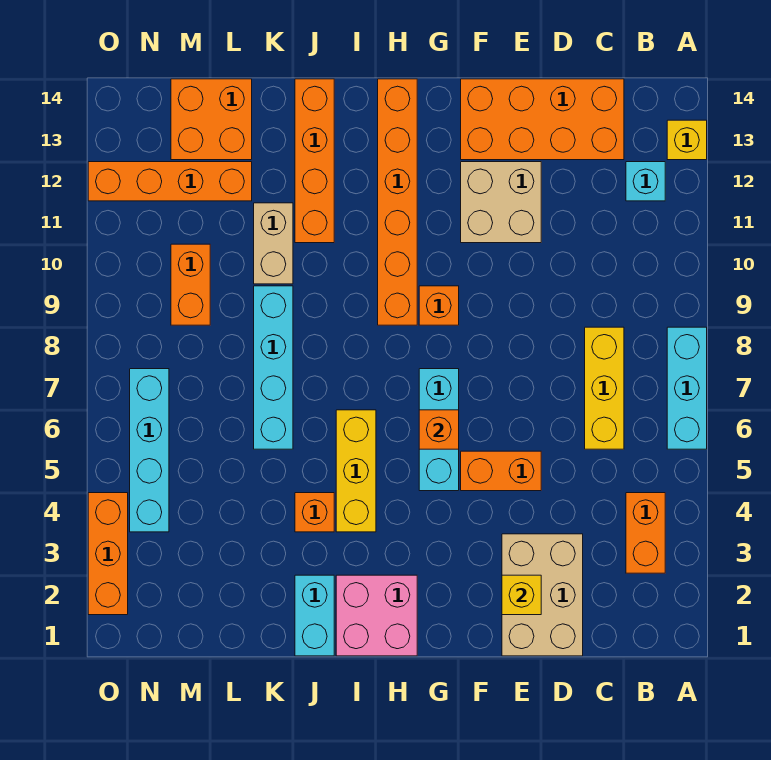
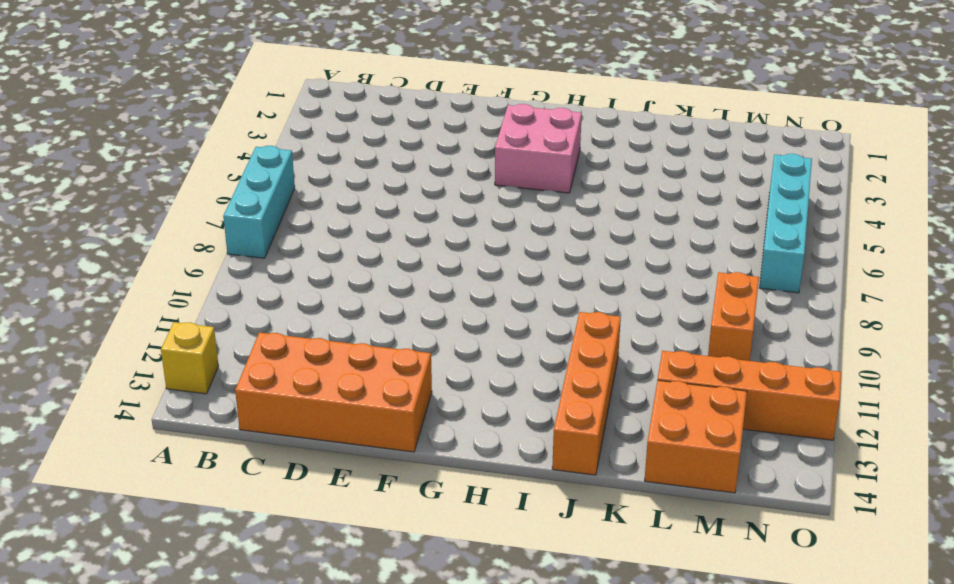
pink 2x2 brick [495,104,582,193] -> pink 2x2 brick moved to [336,575,417,656]
none -> orange 1x2 brick [626,493,665,573]
none -> cyan 1x1 brick [626,162,665,201]
none -> yellow 1x3 brick [585,327,624,449]

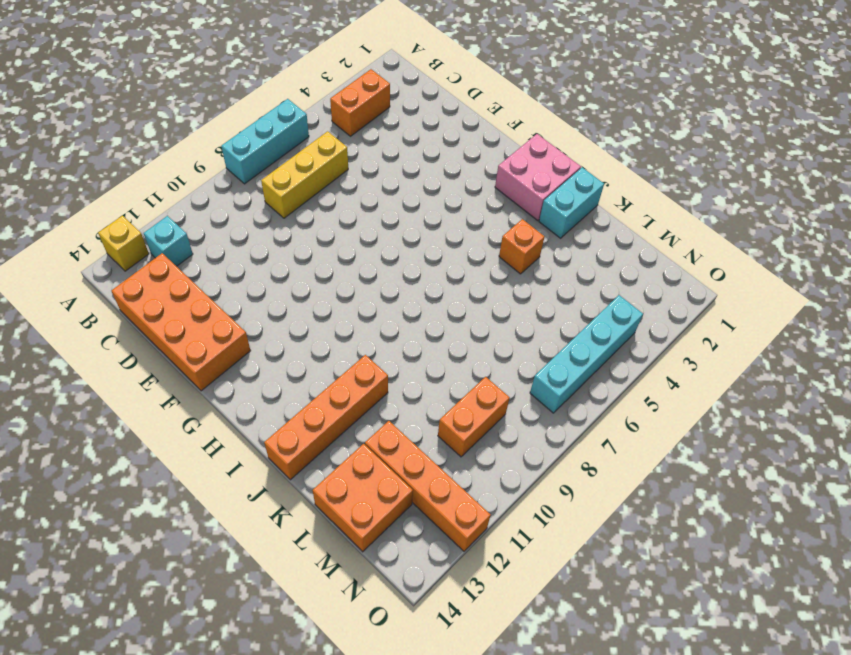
none -> tan 2x3 brick [502,534,583,656]
none -> orange 1x2 brick [461,451,541,491]
none -> tan 2x2 brick [461,162,541,243]

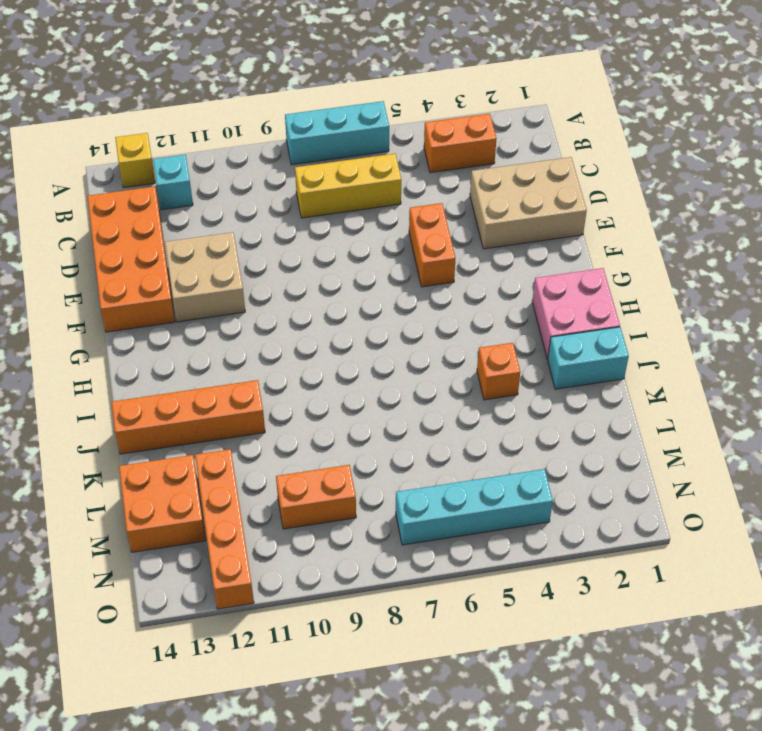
none -> cyan 1x3 brick [419,369,459,491]
none -> orange 1x1 brick [419,286,459,325]
none -> orange 1x6 brick [378,79,417,325]

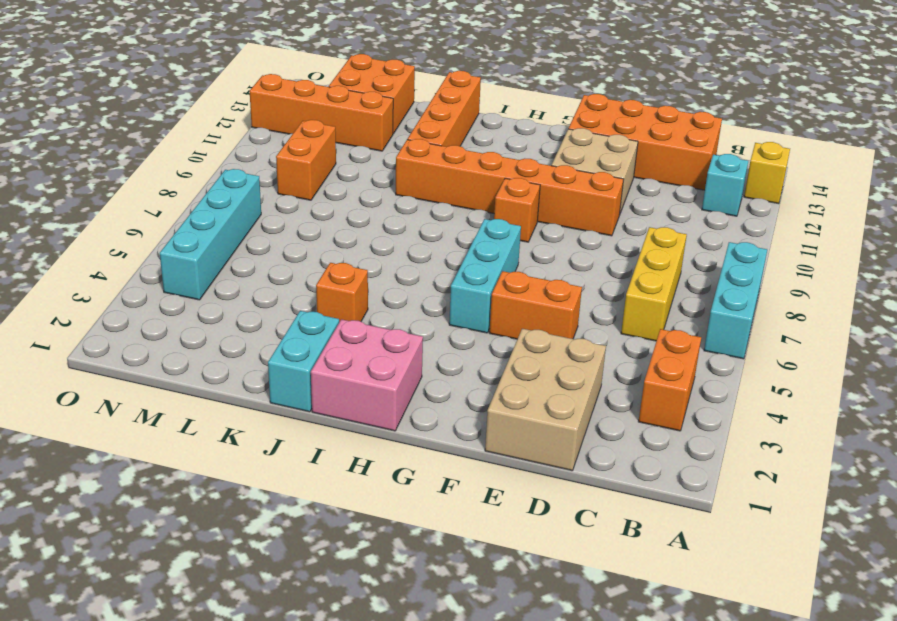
orange 1x6 brick [396,139,624,236] -> orange 1x6 brick turned to [378,79,417,325]
none -> yellow 1x3 brick [336,410,376,532]
none -> cyan 1x4 brick [254,286,293,449]
none -> tan 1x2 brick [254,203,293,284]

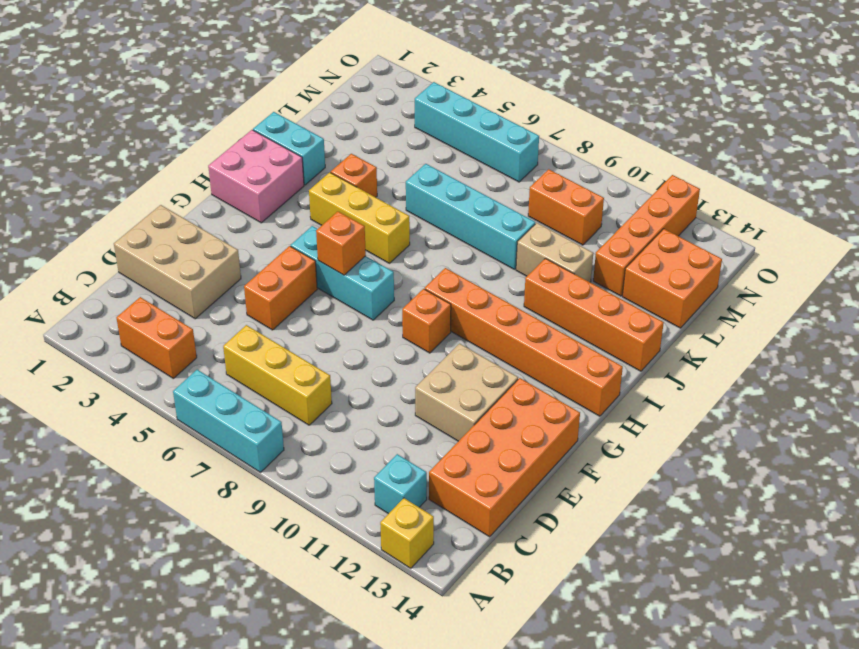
none -> orange 1x3 brick [88,493,128,615]
none -> yellow 1x1 brick [502,575,541,615]

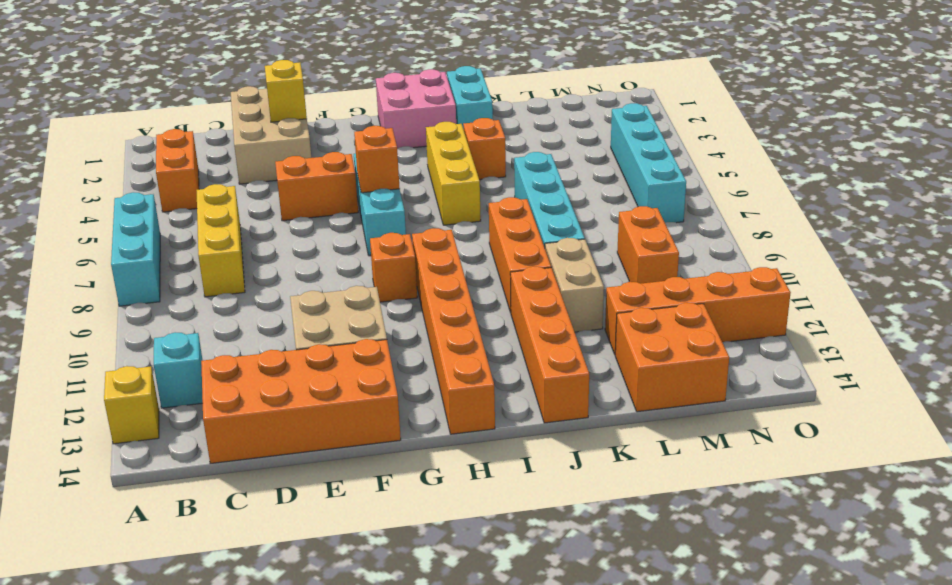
orange 1x3 brick [489,197,551,313] -> orange 1x3 brick moved to [88,493,128,615]

